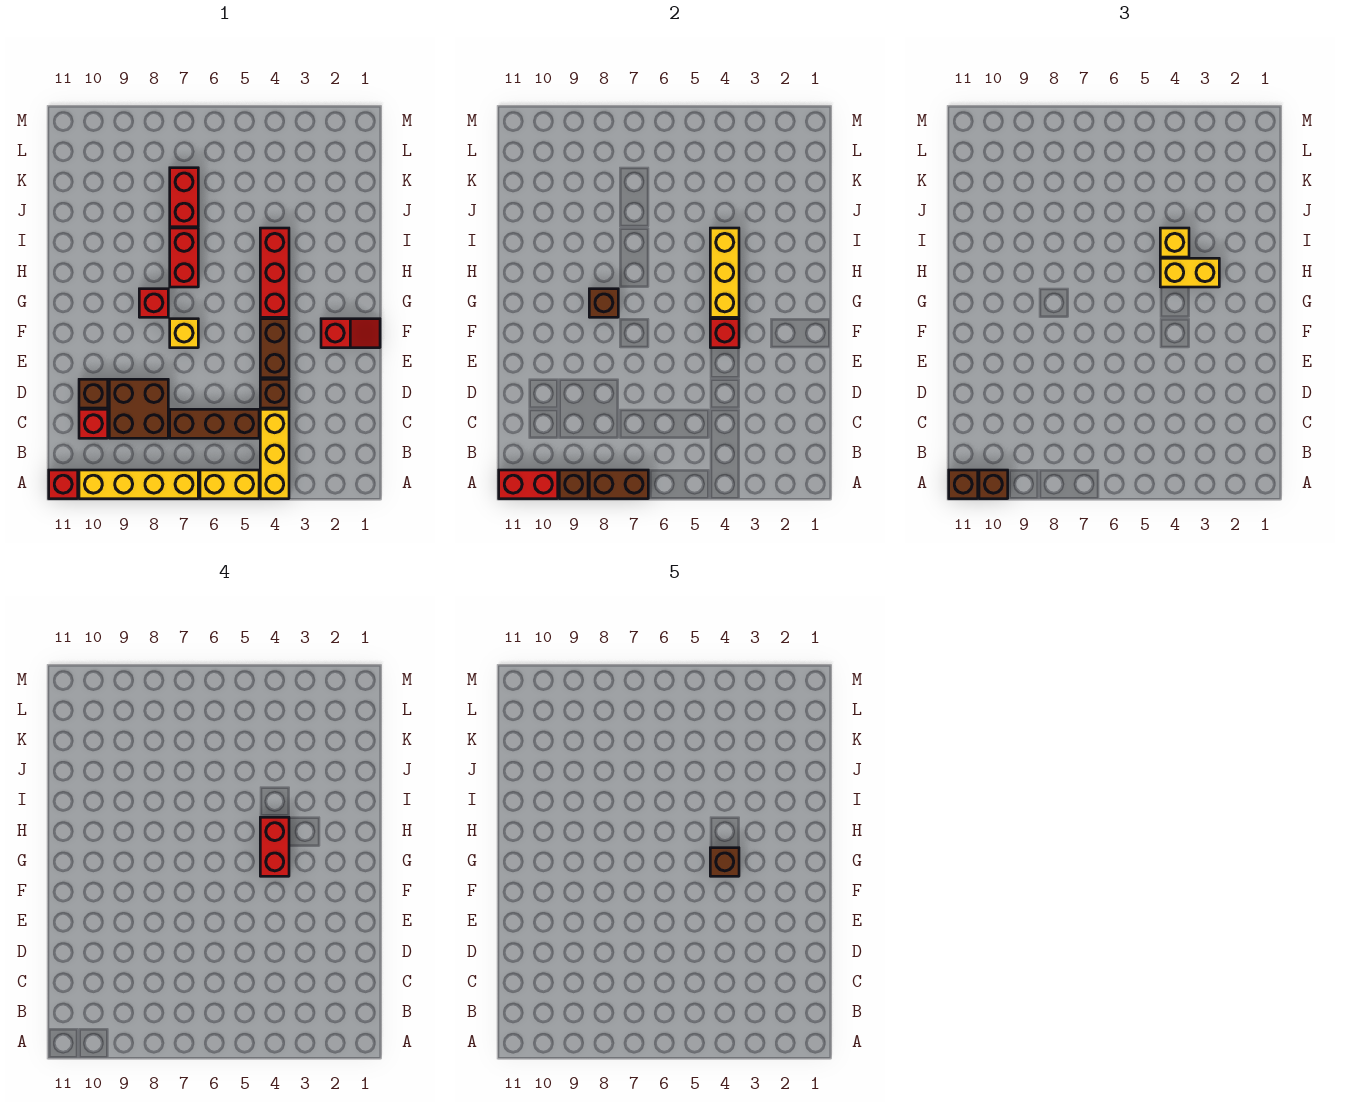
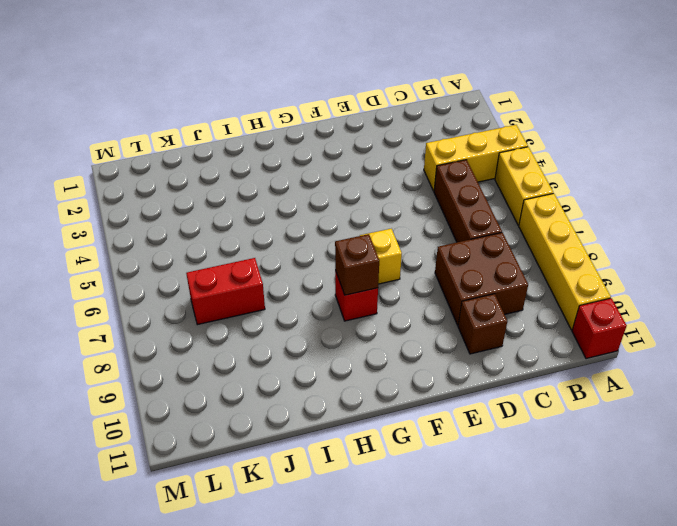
none -> red 1x1 brick [79,409,108,438]
none -> brown 1x1 brick [260,379,289,408]
none -> brown 1x2 brick [260,319,289,378]

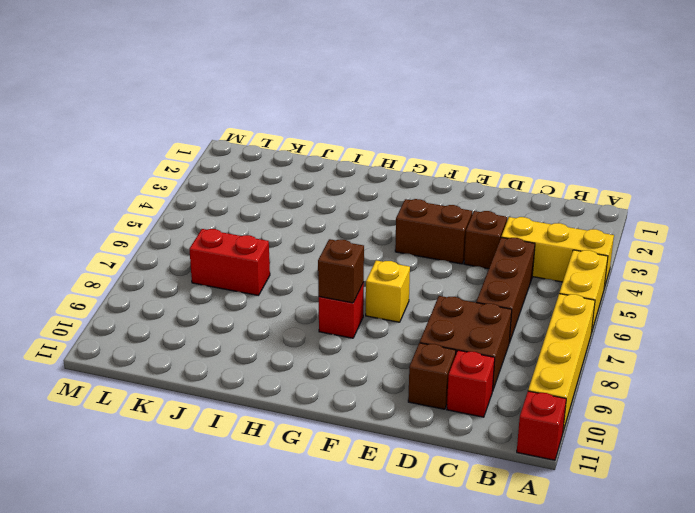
none -> red 1x2 slope [321,319,380,348]
none -> red 1x3 brick [260,228,289,317]
none -> red 1x2 brick [170,228,198,287]

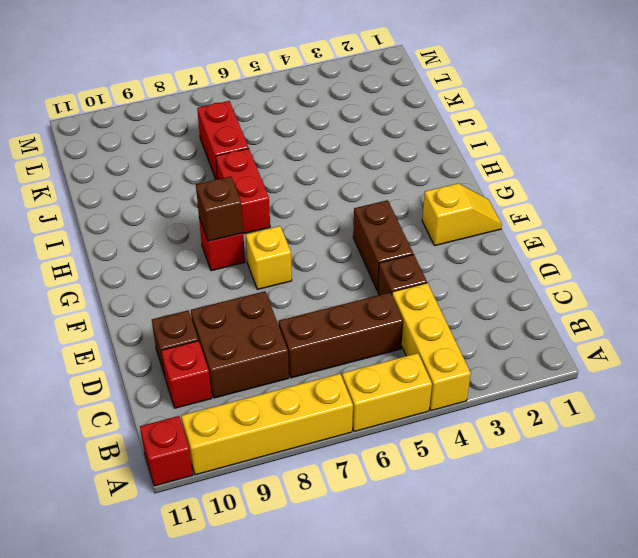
yellow 1x2 slope [422,183,502,246] -> red 1x2 slope [321,319,380,348]
none -> red 1x3 brick [260,228,289,317]
none -> brown 1x2 brick [589,470,648,499]
none -> brown 1x1 brick [559,470,588,499]

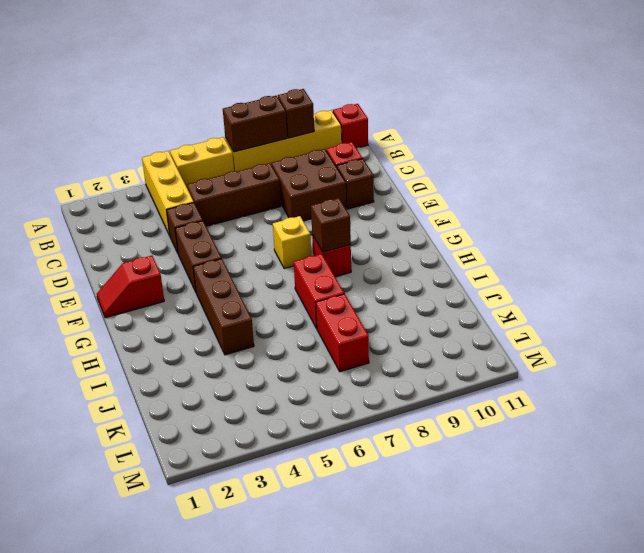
brown 1x3 brick [193,259,254,355] -> red 1x3 brick [260,228,289,317]
none -> red 1x2 brick [499,470,558,499]
none -> red 1x1 brick [710,319,739,348]
none -> yellow 1x3 brick [710,228,739,317]

